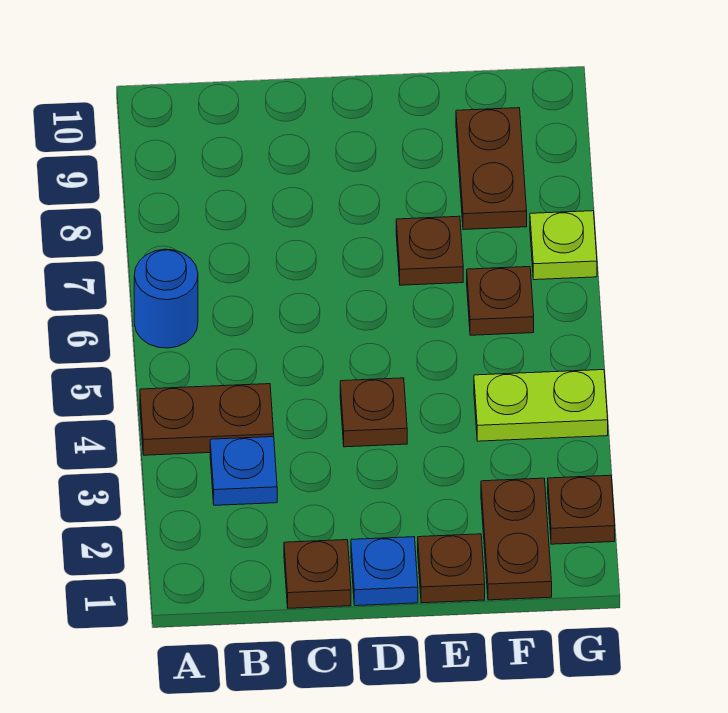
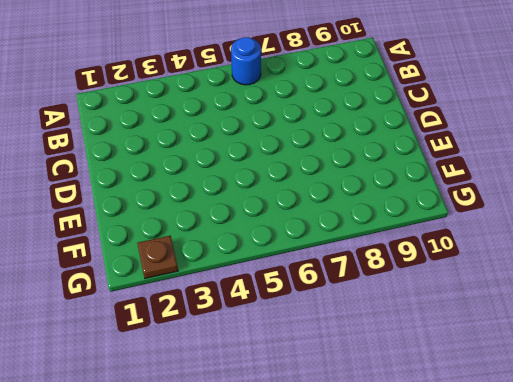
none -> brown 1x2 plate [140,384,274,455]
none -> blue 1x1 plate [210,437,277,505]
none -> brown 1x1 plate [284,540,351,608]

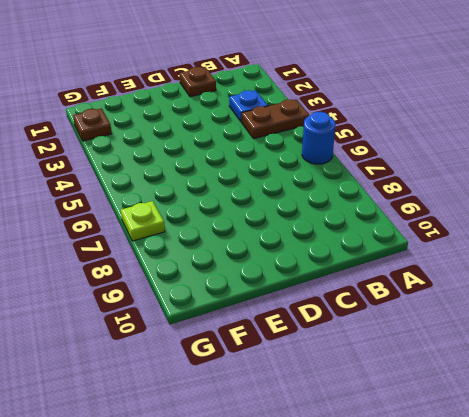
none -> blue 1x1 plate [351,537,418,606]
none -> brown 1x1 plate [340,378,407,447]
none -> brown 1x1 plate [418,534,485,603]

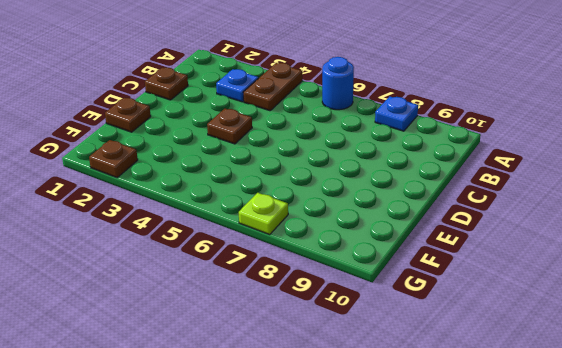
blue 1x1 plate [375,96,418,131] -> blue 1x1 plate moved to [351,537,418,606]
none -> brown 1x1 plate [396,216,463,285]
none -> brown 1x2 plate [481,478,552,600]
none -> lime 1x2 plate [474,370,608,441]

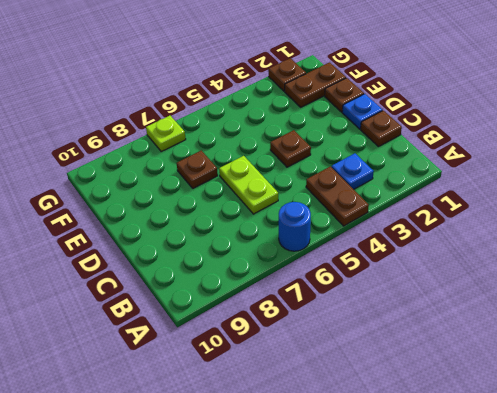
lime 1x2 plate [219,156,278,214] -> lime 1x2 plate moved to [474,370,608,441]
none -> brown 1x1 plate [467,267,534,335]
none -> brown 1x2 plate [456,108,527,230]

